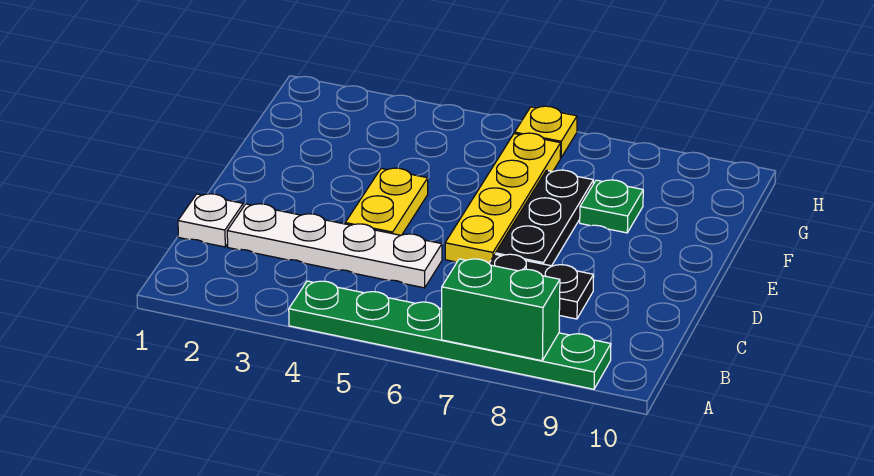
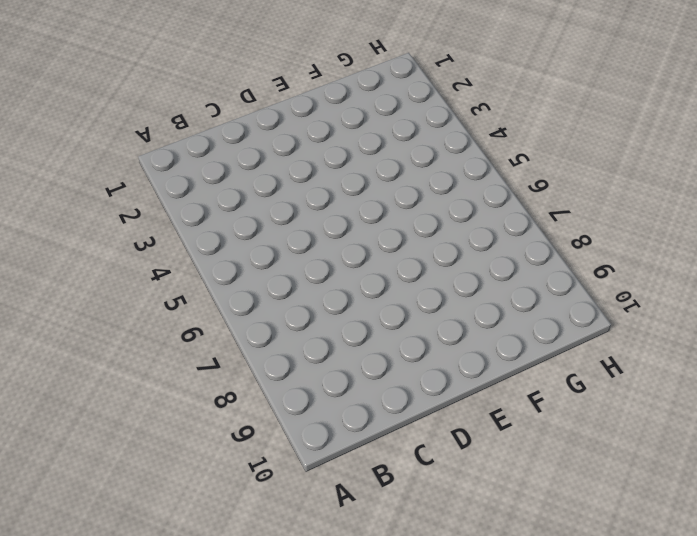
none -> green 1x6 plate [289,281,611,389]
none -> white 1x1 plate [178,194,243,247]

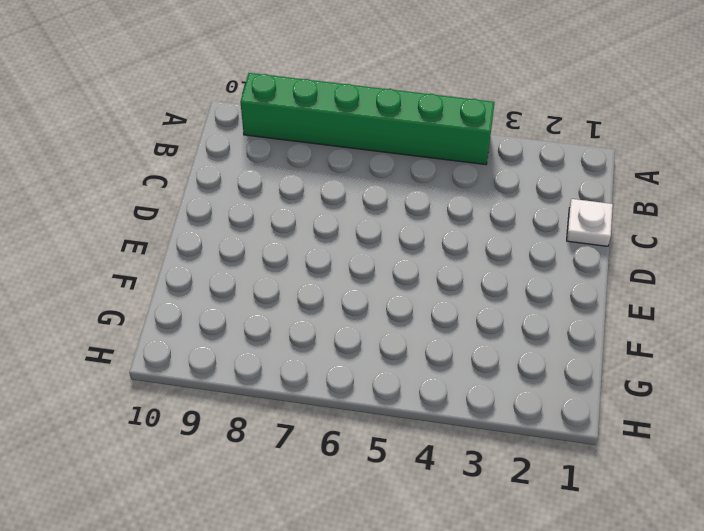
green 1x6 brick [240,73,495,165] -> green 1x6 plate [289,281,611,389]
none -> white 1x4 plate [227,204,442,288]
none -> black 1x2 plate [489,254,594,319]

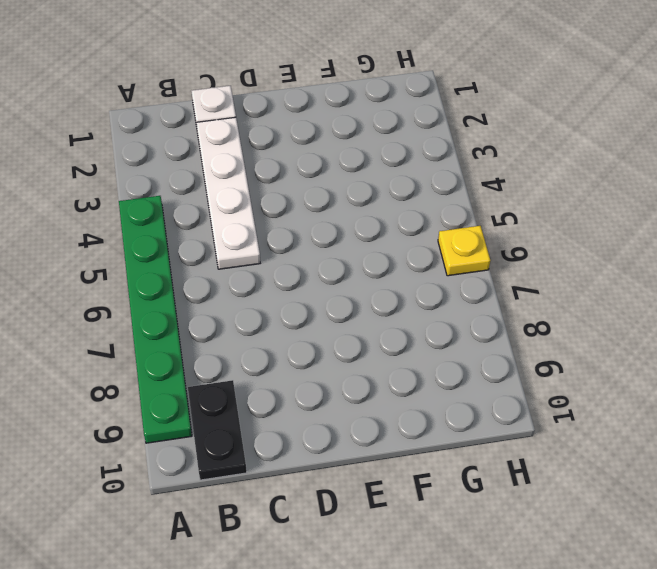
black 1x2 plate [188,380,247,480] -> black 1x2 plate moved to [489,254,594,319]
none -> yellow 1x2 plate [345,168,428,235]
none -> yellow 1x4 plate [445,133,561,263]

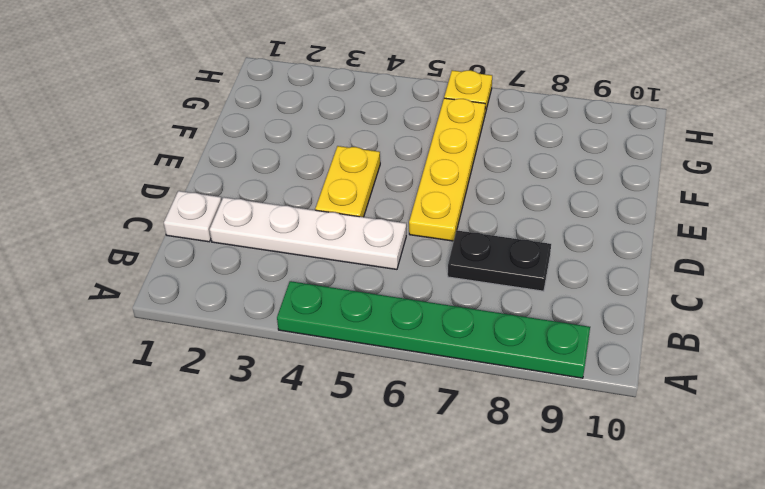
none -> black 1x3 plate [495,170,593,266]
none -> green 1x1 plate [580,180,643,233]

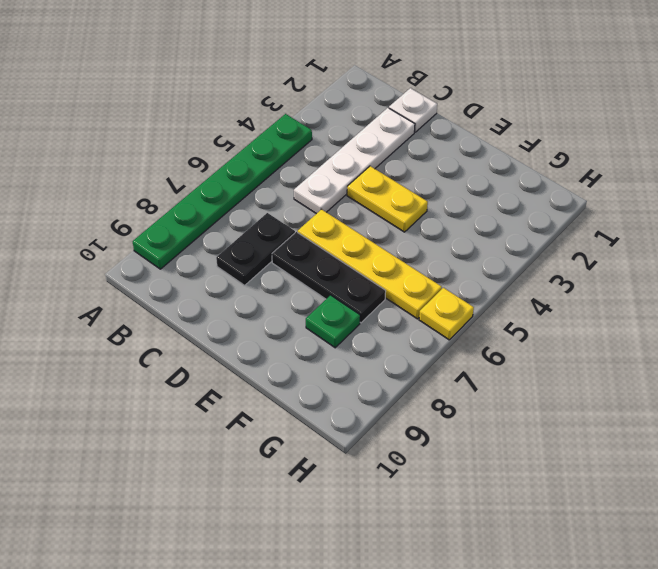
none -> green 1x2 brick [442,259,560,361]

